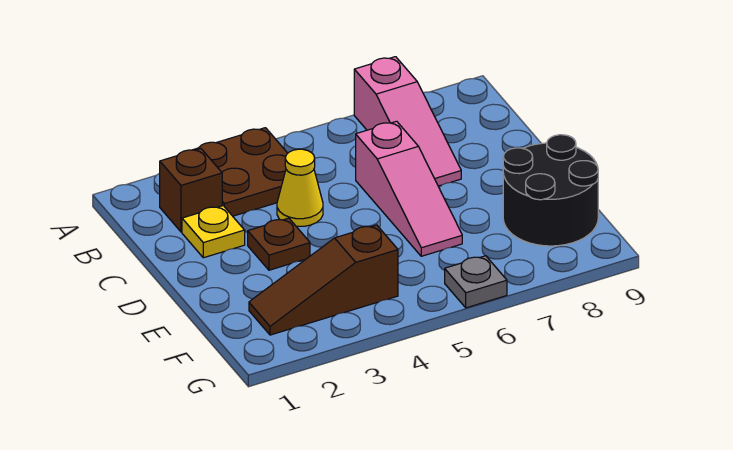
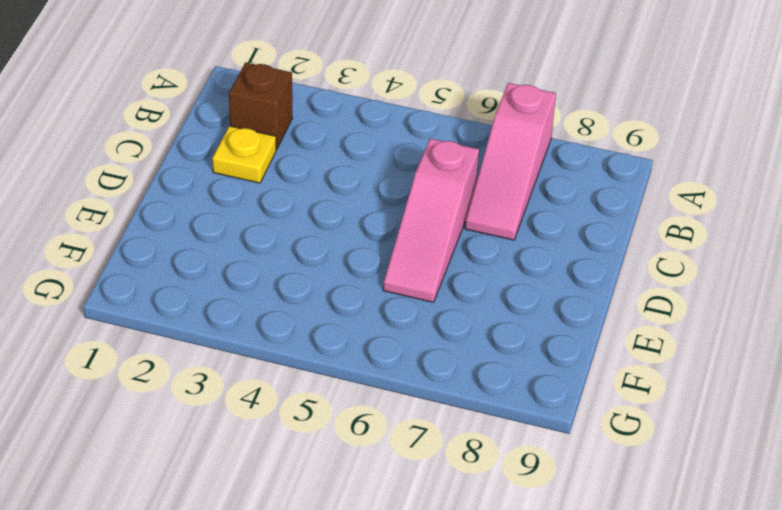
none -> brown 2x2 plate [194,128,288,216]
none -> yellow 1x1 cone [277,149,323,226]

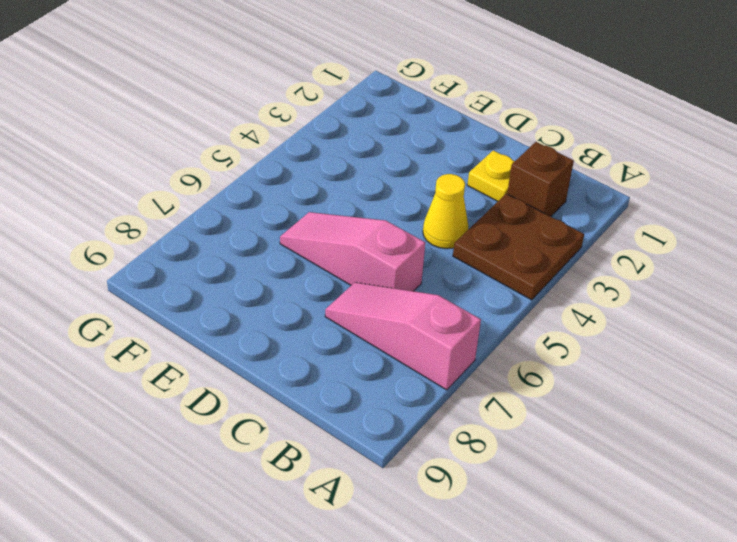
none -> brown 1x1 plate [248,218,310,270]
none -> black 2x2 round brick [503,135,598,246]

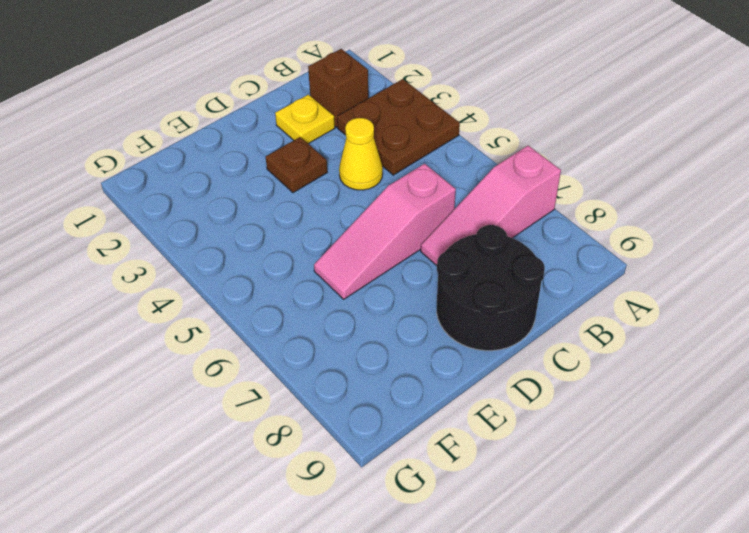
black 2x2 round brick [437,225,545,351] -> black 2x2 round brick moved to [503,135,598,246]
none -> brown 1x3 slope [249,225,398,335]
none -> grey 1x1 plate [445,256,507,308]

